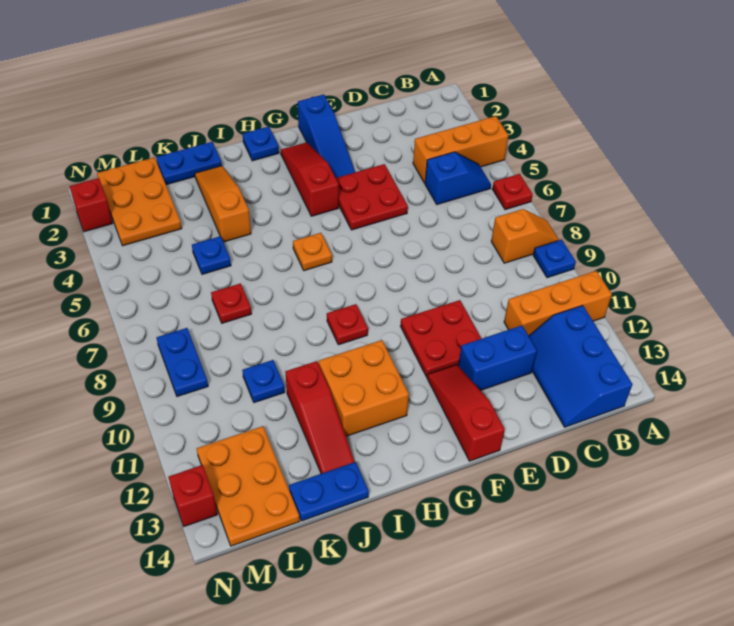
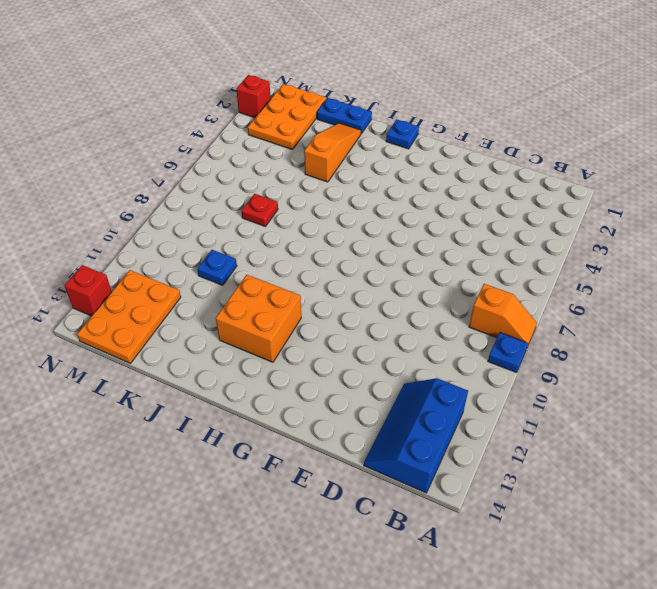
none -> orange 1x3 brick [413,116,508,183]
none -> red 1x1 plate [492,174,533,210]
none -> orange 1x3 brick [504,271,612,336]

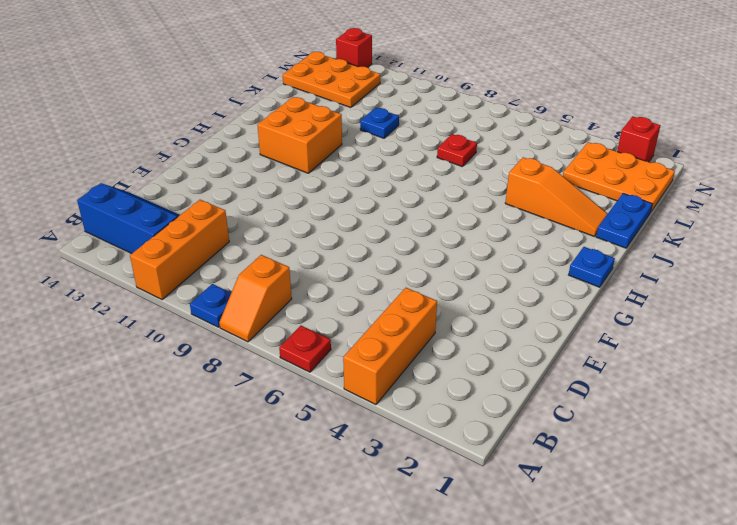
none -> blue 1x2 slope [425,152,491,205]
none -> blue 1x2 brick [458,326,537,390]
none -> red 2x2 plate [336,164,408,230]

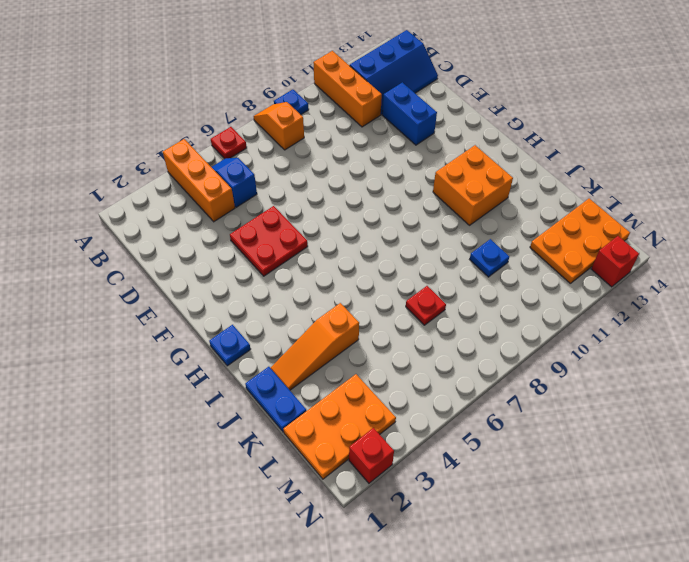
none -> red 2x2 plate [401,300,482,377]
none -> blue 1x3 slope [298,94,355,178]
none -> red 1x3 slope [427,365,505,461]

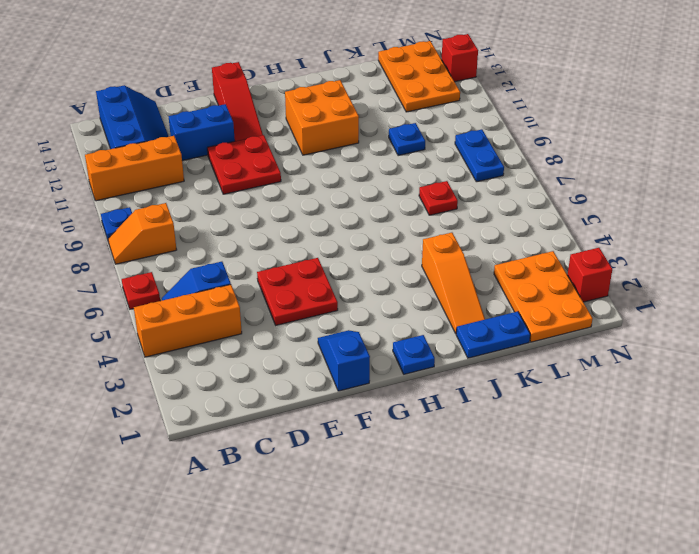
blue 1x2 slope [318,330,370,391] -> blue 1x3 slope [298,94,355,178]
none -> red 1x3 slope [281,142,339,216]
none -> orange 1x1 plate [293,233,332,271]
none -> red 1x1 plate [327,304,368,345]

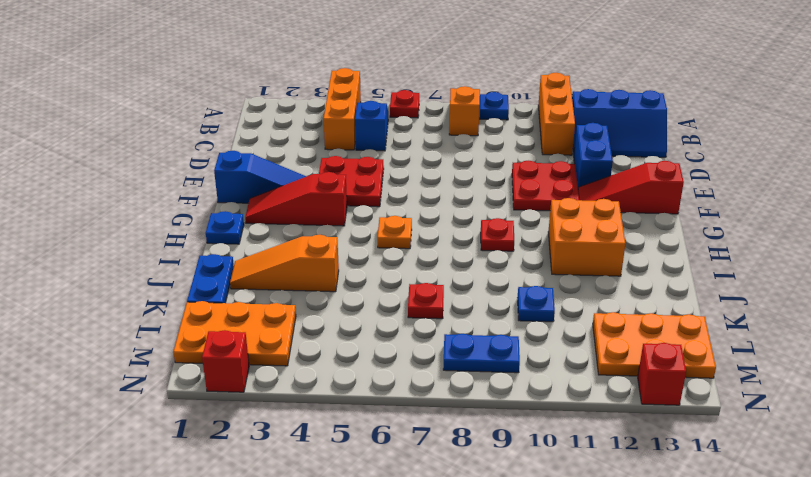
none -> red 1x3 slope [285,361,354,474]
none -> blue 1x2 plate [289,462,369,521]
none -> blue 1x1 plate [192,236,231,274]

